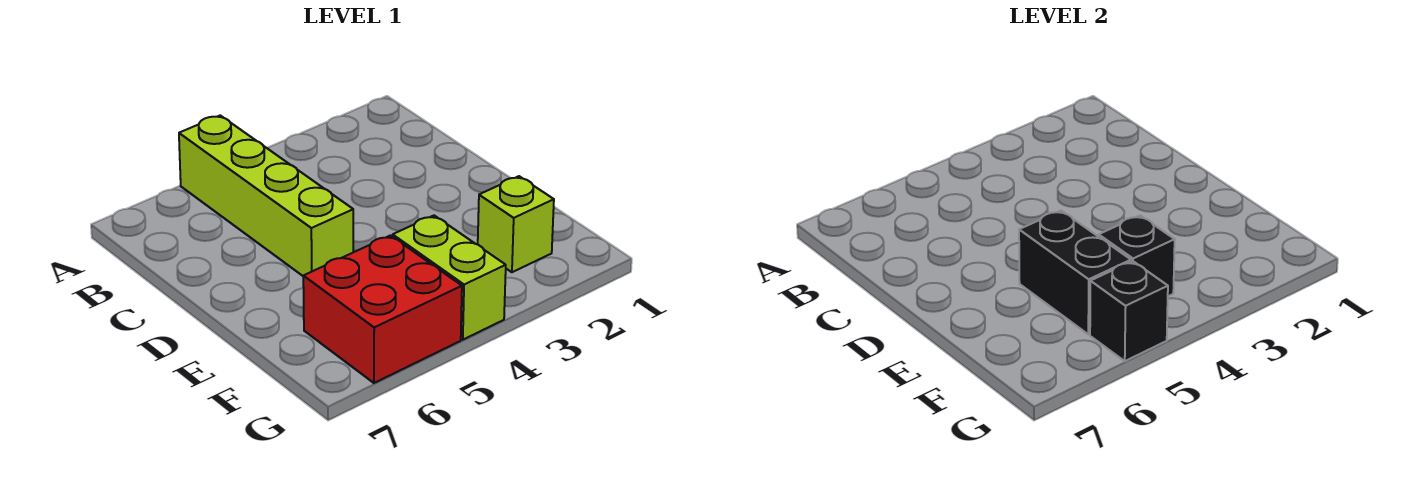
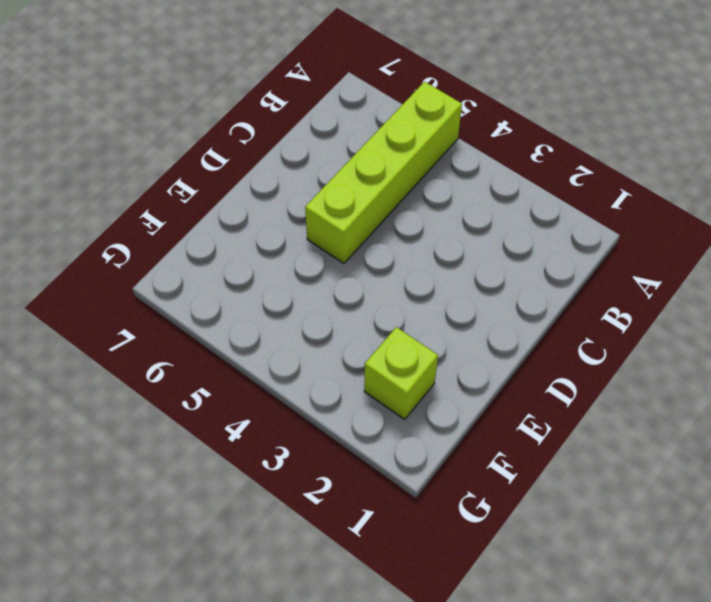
none -> lime 1x2 brick [393,216,506,340]
none -> red 2x2 brick [303,236,462,383]

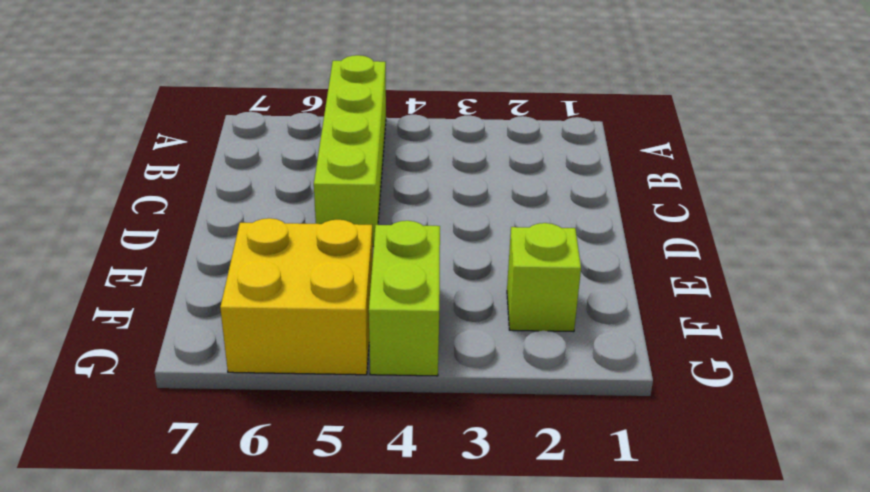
yellow 2x2 brick [220,218,373,375] -> red 2x2 brick [303,236,462,383]
none -> black 1x2 brick [1019,211,1131,334]
none -> black 1x1 brick [1099,216,1175,296]

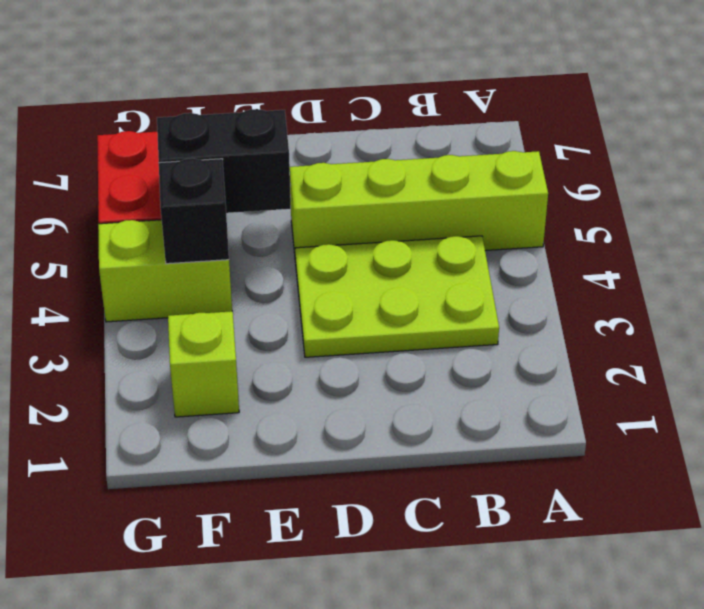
lime 2x3 plate [295,236,499,357] -> none
none -> black 1x1 brick [1090,261,1168,361]

